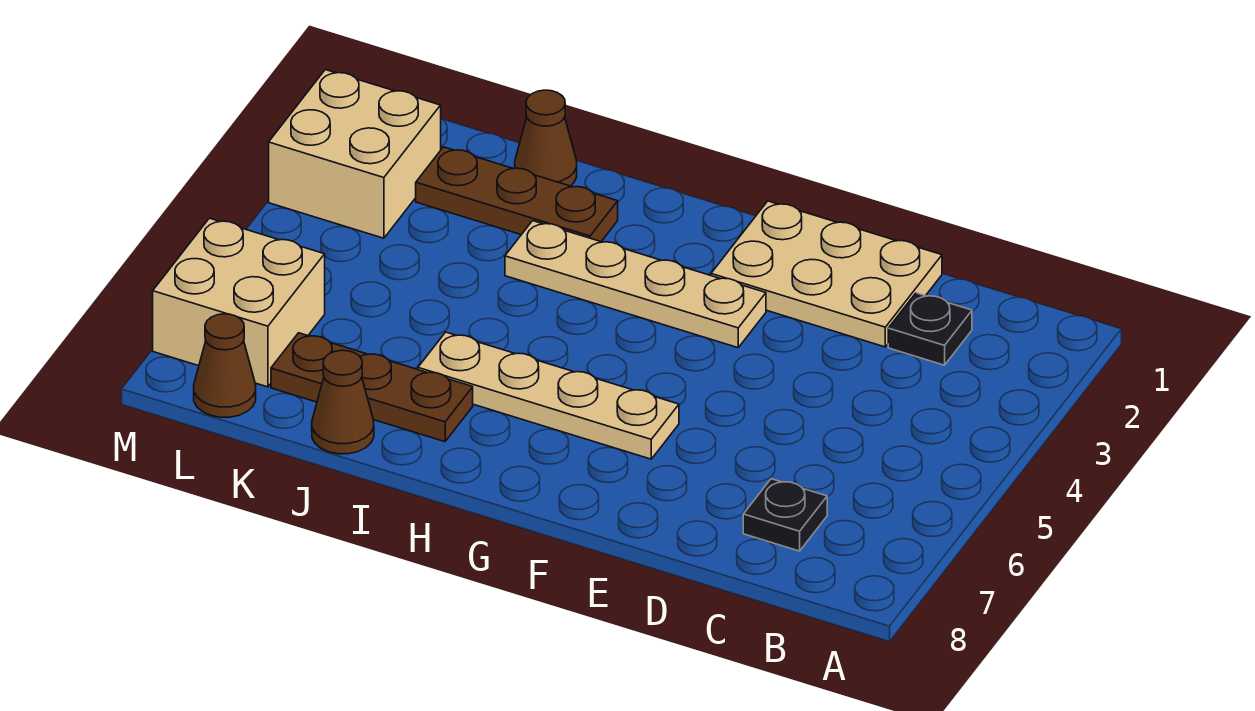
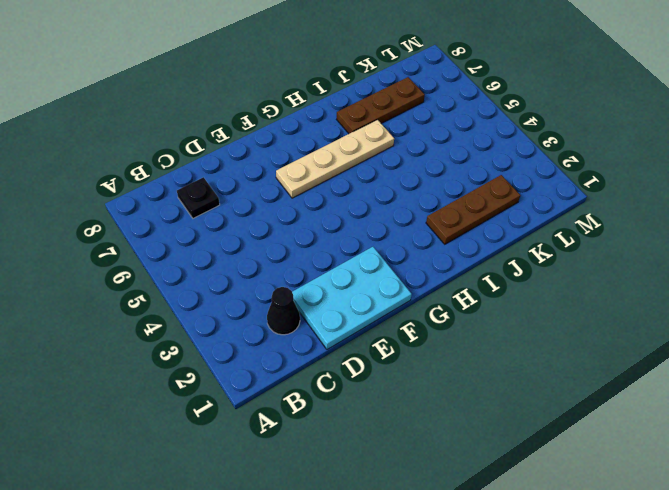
black 1x1 cone [267,287,300,335] -> black 1x1 plate [888,293,972,365]
cyan 2x3 plate [292,247,412,350] -> tan 2x3 plate [711,201,942,347]
none -> tan 1x4 plate [505,221,766,348]
none -> brown 1x1 cone [515,90,577,186]
none -> brown 1x1 cone [312,350,374,454]

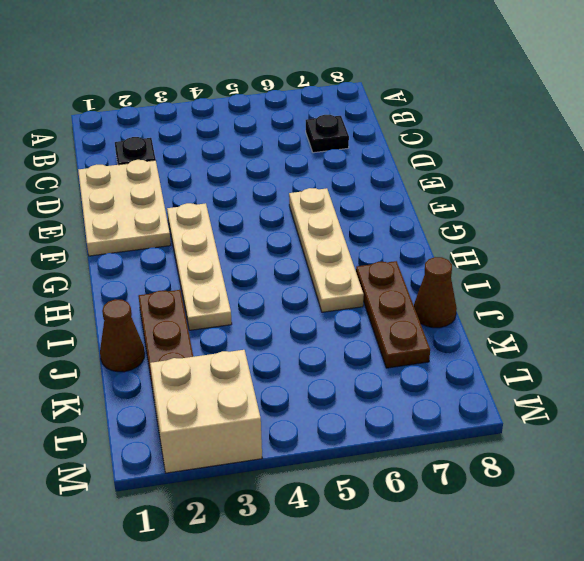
none -> tan 2x2 brick [153,218,325,387]
none -> brown 1x1 cone [194,314,256,417]

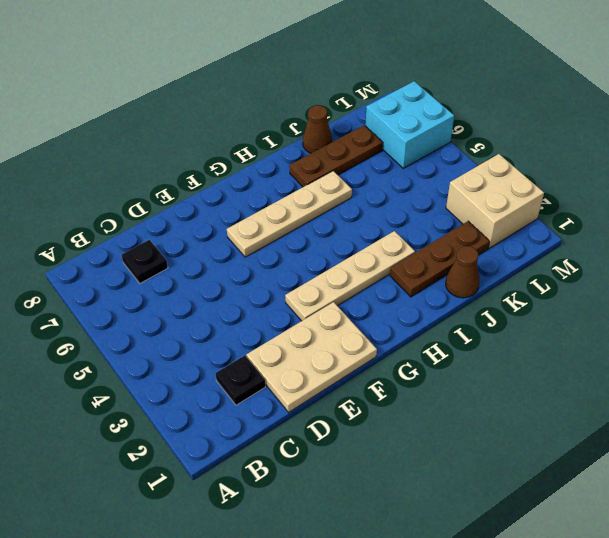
cyan 2x2 brick [365,81,454,168] -> tan 2x2 brick [153,218,325,387]
none -> brown 1x1 cone [194,314,256,417]

